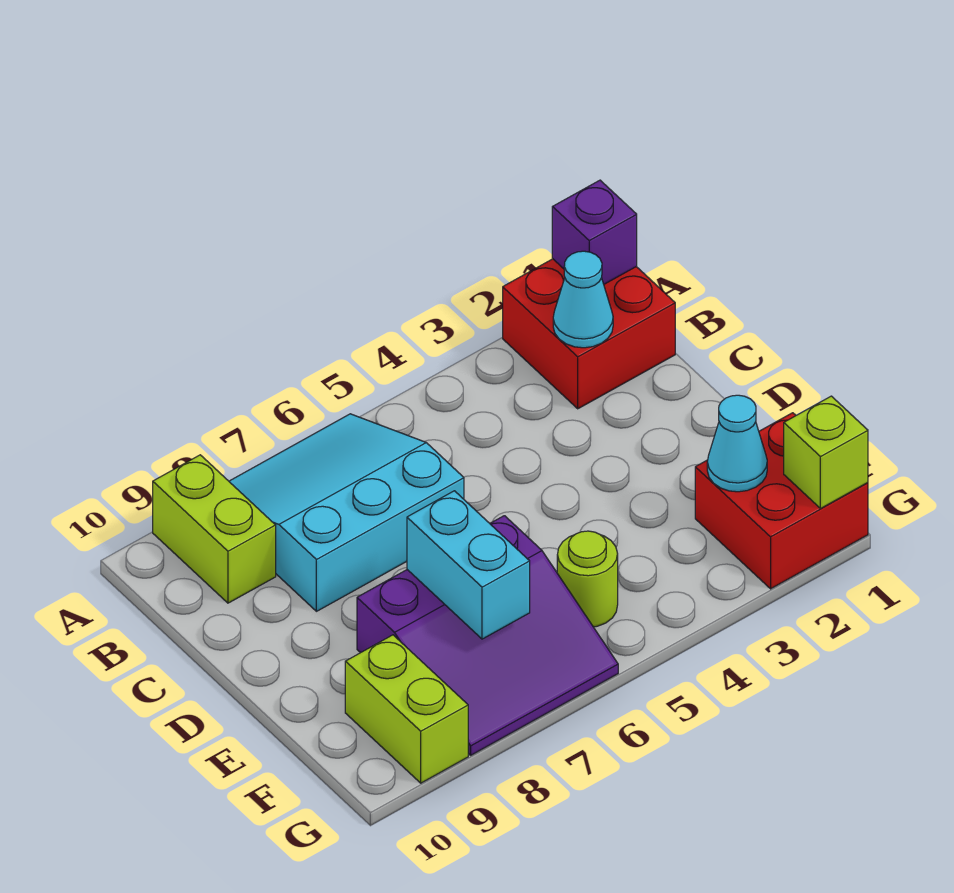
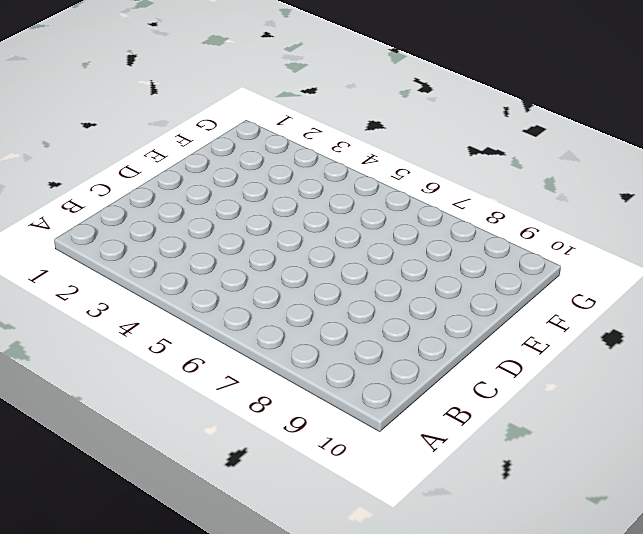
none -> red 2x2 brick [503,259,675,409]
none -> cyan 3x3 slope [229,414,464,611]
none -> lime 1x2 brick [153,455,276,603]

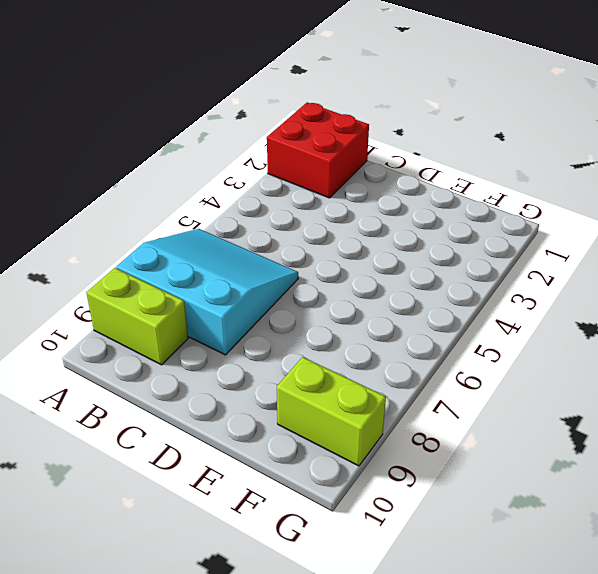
cyan 3x3 slope [116,229,298,355] -> cyan 3x3 slope turned to [229,414,464,611]
none -> purple 3x3 slope [357,516,618,755]
none -> red 2x2 brick [695,413,868,589]
none -> lime 1x1 round brick [557,531,618,627]

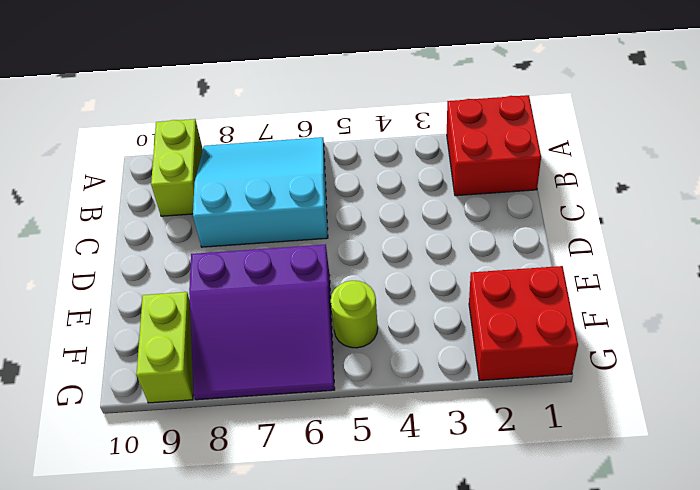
none -> purple 1x1 brick [552,180,637,284]
none -> cyan 1x1 cone [553,251,613,348]
none -> cyan 1x2 brick [407,491,530,639]

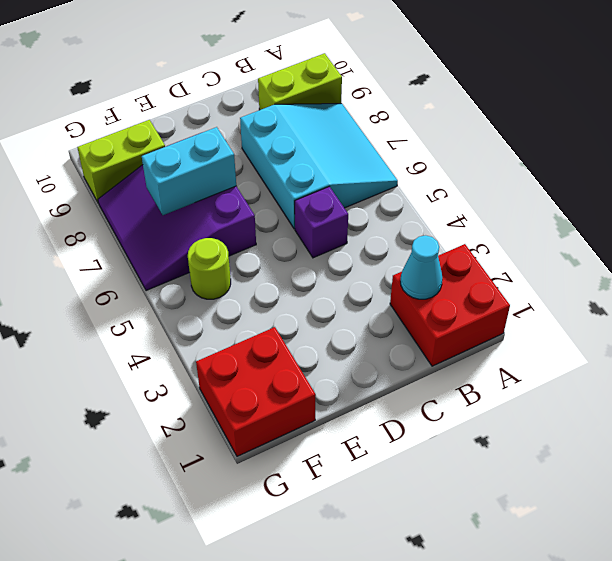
purple 1x1 brick [295,187,348,258] -> purple 1x1 brick moved to [552,180,637,284]
none -> cyan 1x1 cone [707,395,767,492]
none -> lime 1x1 brick [784,396,868,509]

